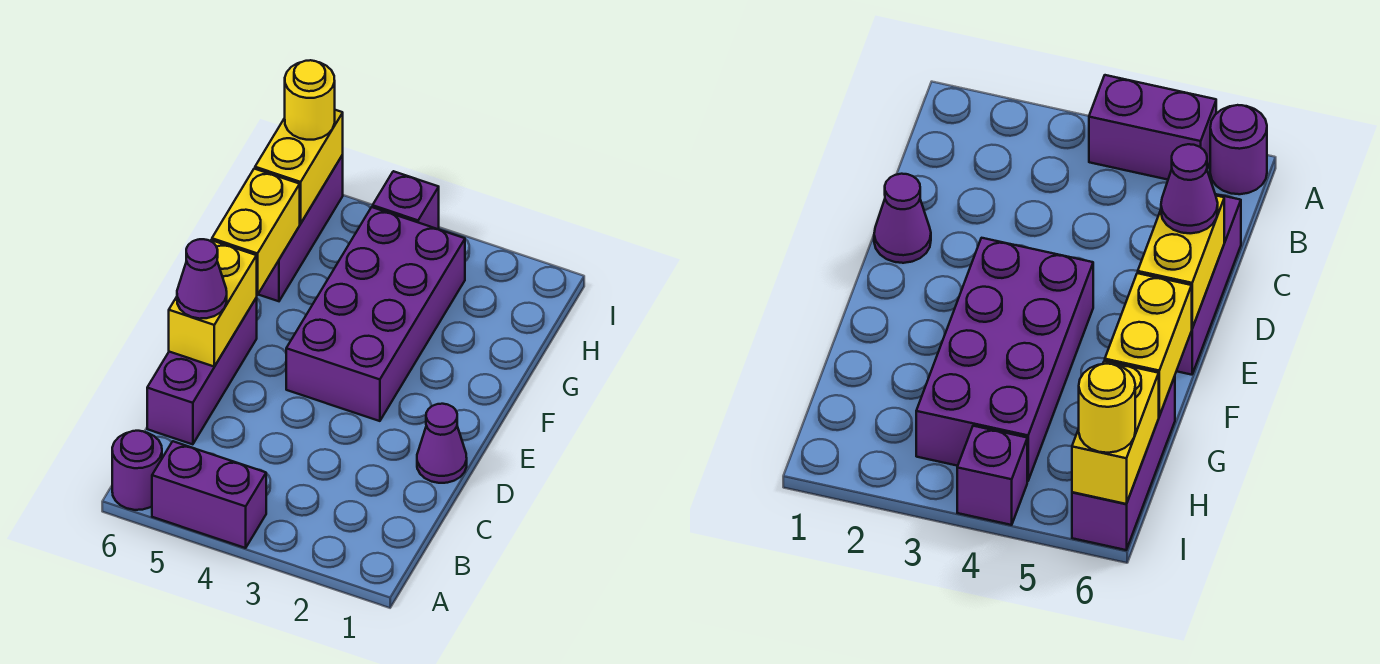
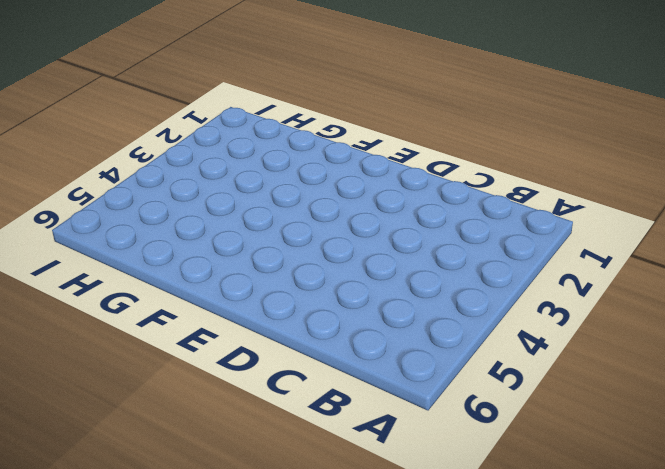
none -> purple 1x2 brick [152,441,266,548]
none -> purple 1x1 round brick [112,431,162,510]
none -> purple 1x3 brick [147,298,257,444]

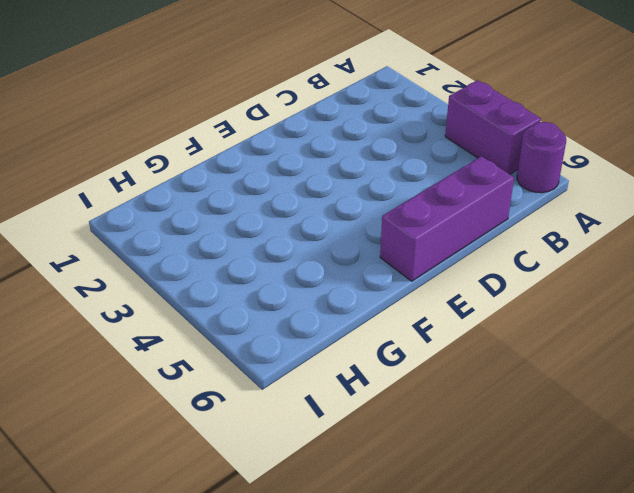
none -> purple 1x1 cone [417,404,467,483]
none -> purple 2x4 brick [286,207,465,421]
none -> purple 1x3 brick [258,155,343,301]

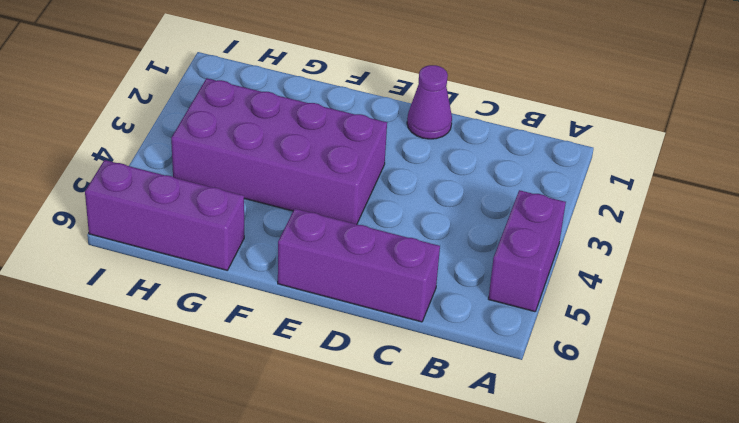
none -> purple 1x1 round brick [112,431,162,510]
none -> purple 1x1 brick [373,171,439,229]
none -> yellow 1x2 brick [169,240,257,366]

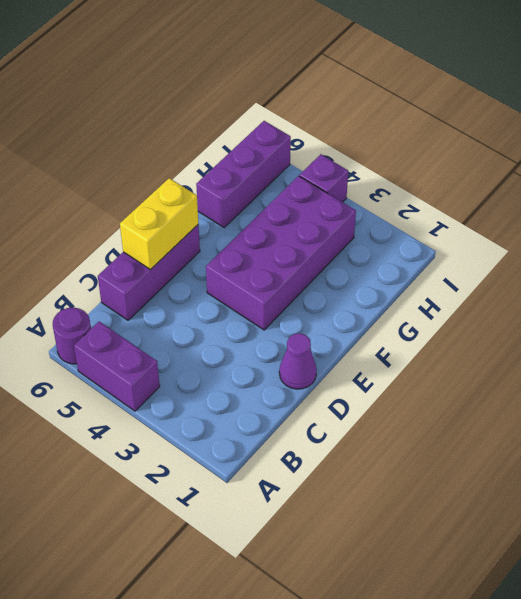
none -> yellow 1x2 brick [212,169,300,295]
none -> yellow 1x2 brick [255,110,343,224]
none -> purple 1x1 cone [177,239,227,319]

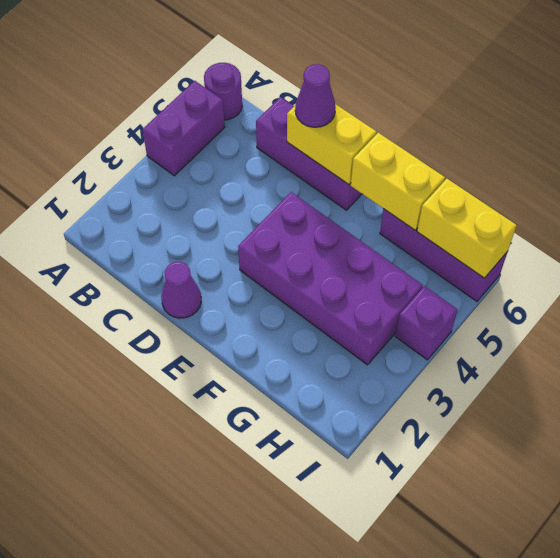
none -> yellow 1x1 round brick [285,60,335,140]

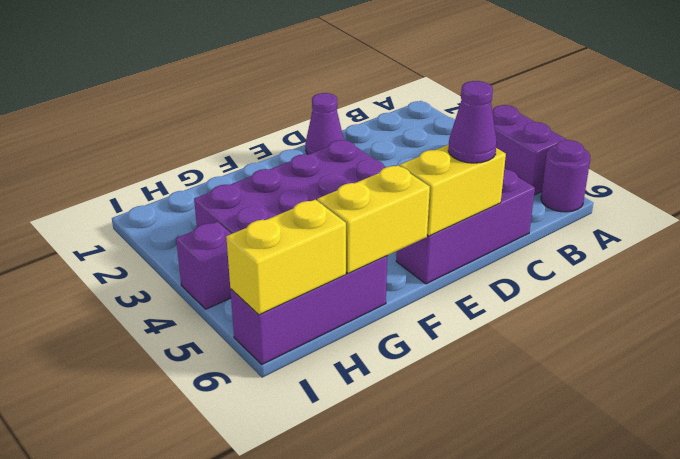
none -> yellow 1x1 round brick [285,60,335,140]

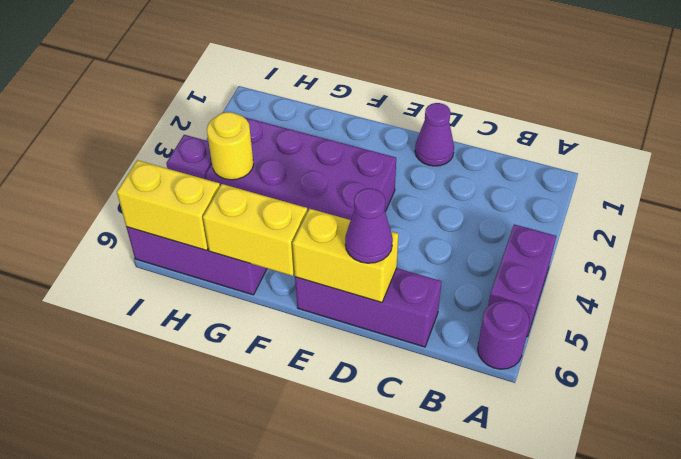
yellow 1x1 round brick [207,112,254,180] -> yellow 1x1 round brick moved to [285,60,335,140]

